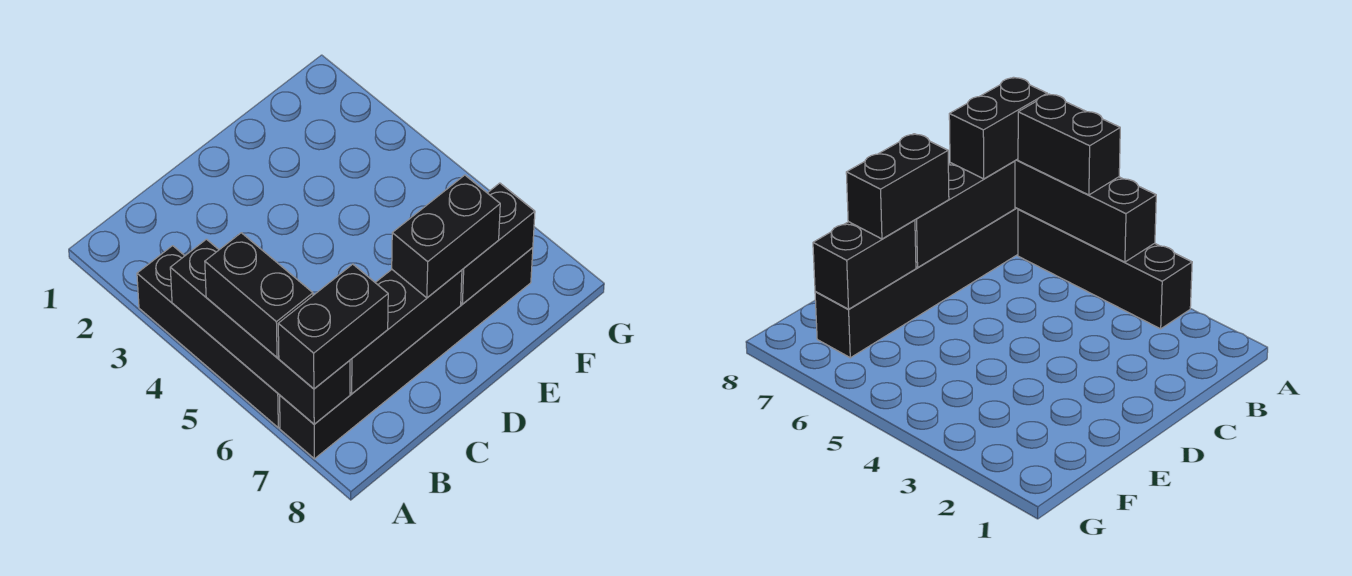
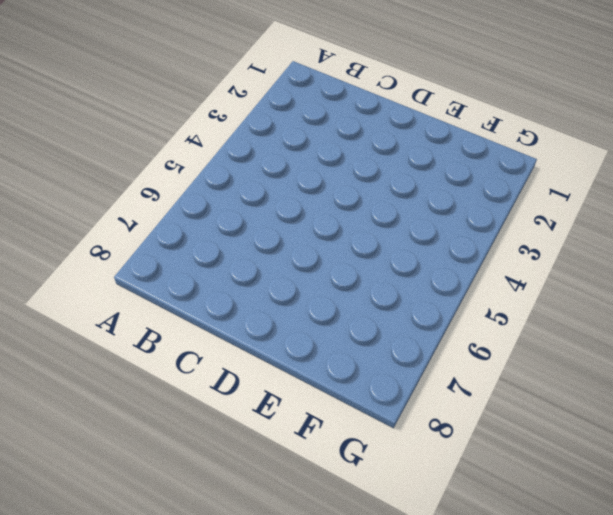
none -> black 1x4 brick [137,246,280,428]
none -> black 1x6 brick [280,248,533,459]

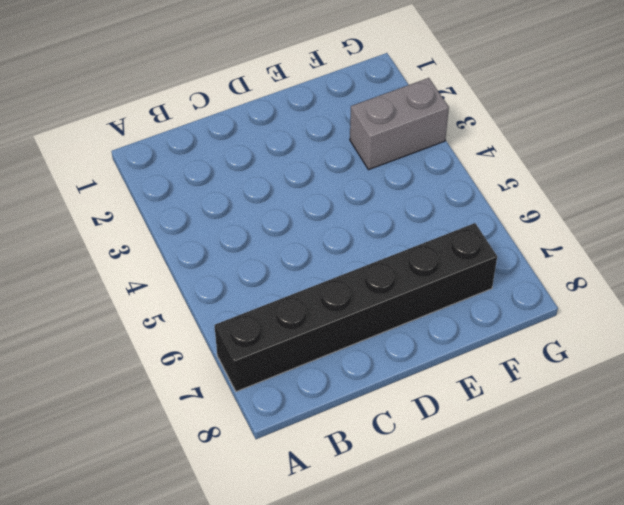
grey 1x2 brick [350,78,449,170] -> none
none -> black 1x4 brick [137,246,280,428]
none -> black 1x4 brick [170,239,350,424]

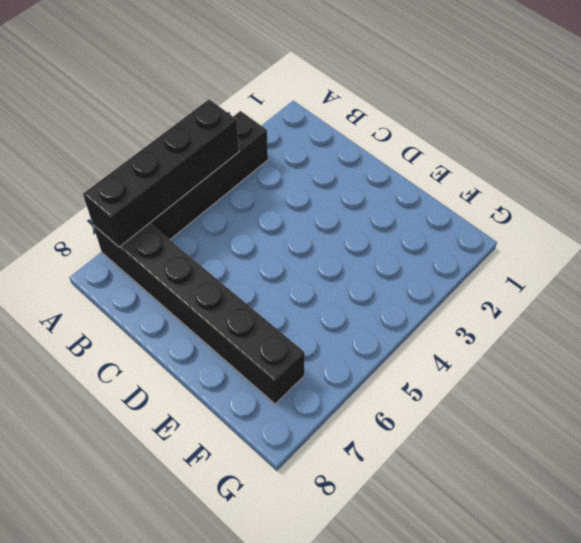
none -> black 1x3 brick [350,270,462,394]
none -> black 1x2 brick [461,183,535,304]

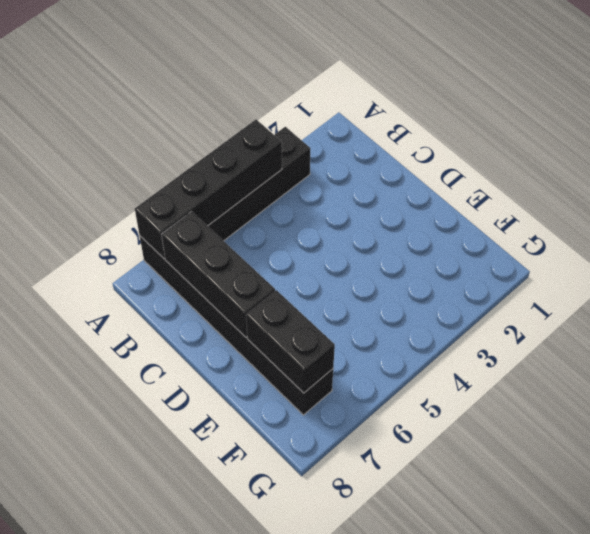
none -> black 1x2 brick [205,233,313,357]
none -> black 1x2 brick [278,264,388,389]

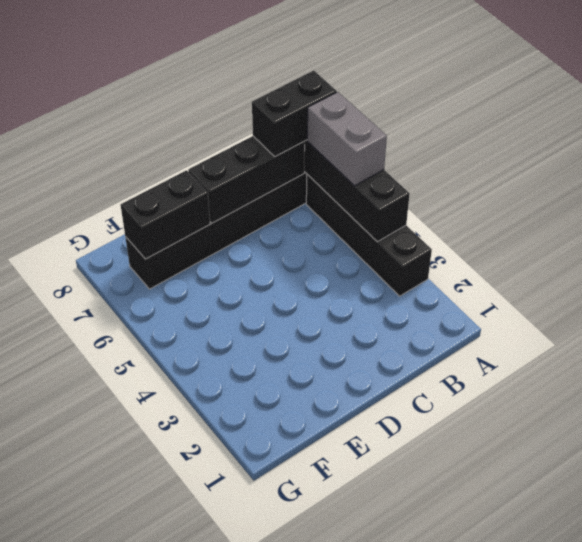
grey 1x2 brick [307,92,387,186] -> black 1x2 brick [205,233,313,357]
none -> black 1x2 brick [392,175,500,298]

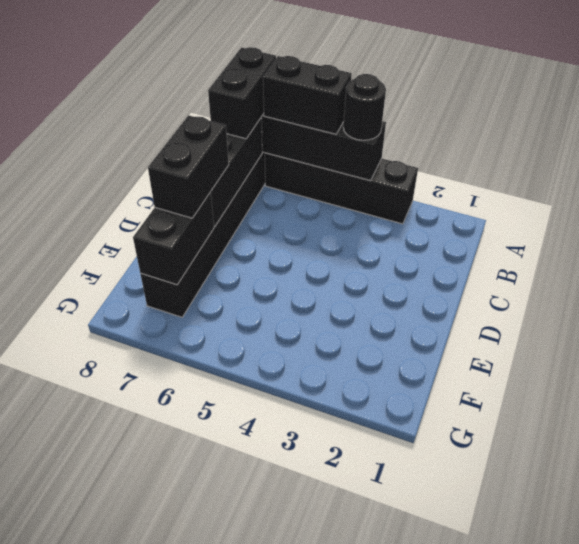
black 1x1 round brick [343,74,386,140] -> none

